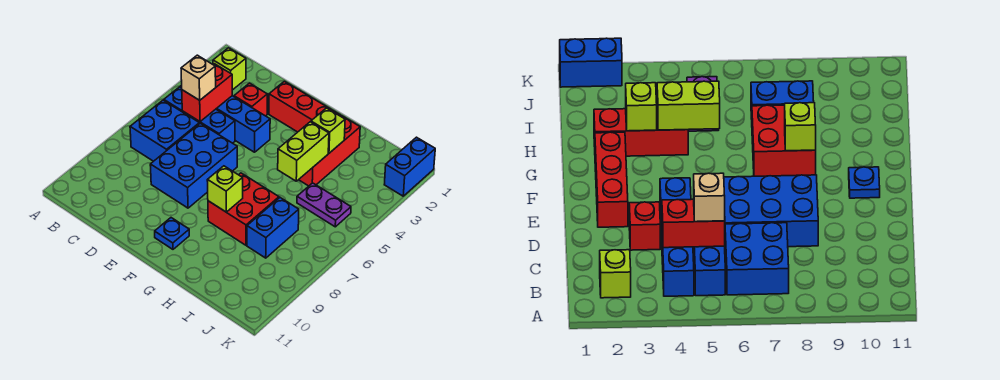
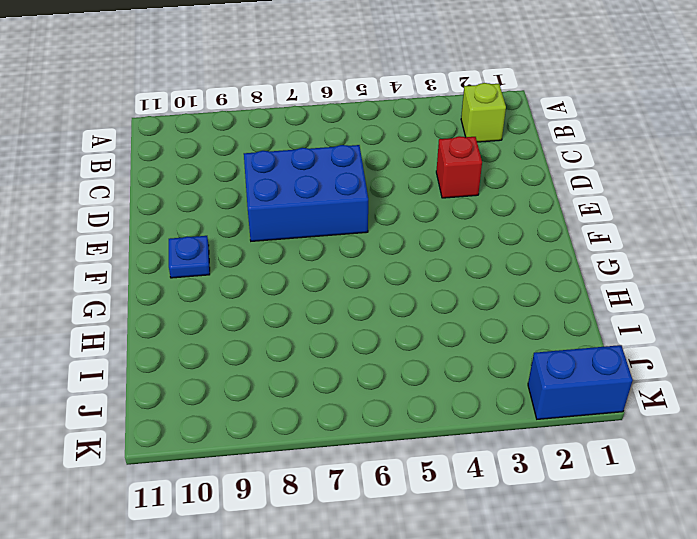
none -> blue 1x4 brick [180,85,270,152]
none -> blue 1x3 brick [164,87,235,143]
none -> blue 2x2 brick [130,100,199,161]

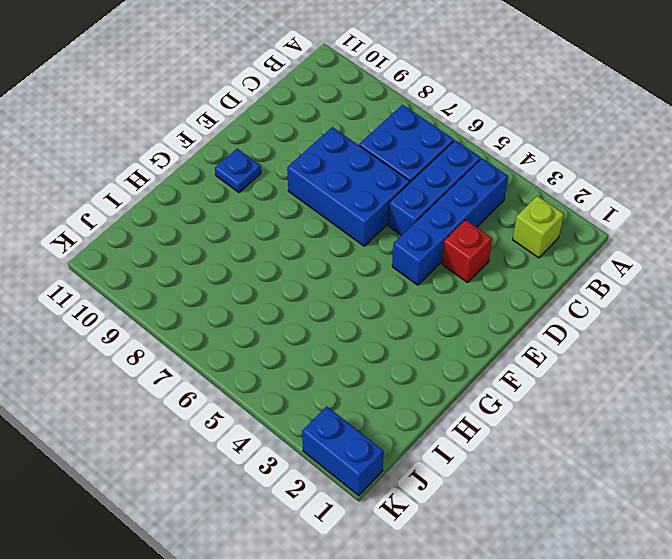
none -> red 1x3 brick [269,81,341,132]
none -> red 2x2 brick [208,173,279,245]
none -> red 1x3 brick [299,116,360,186]

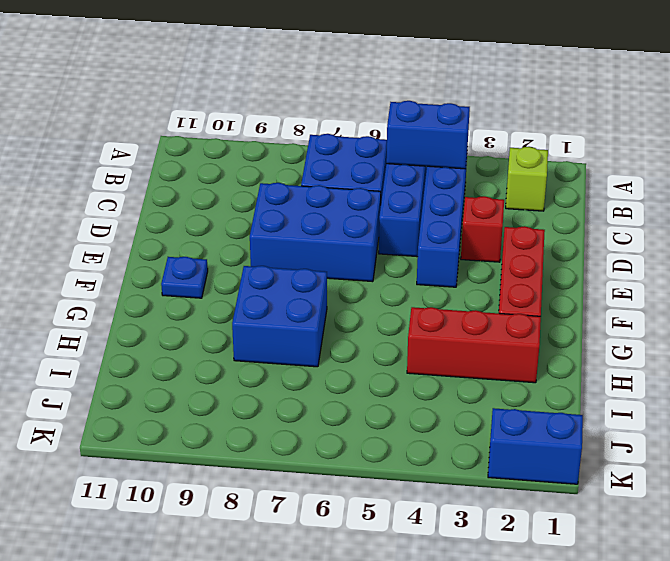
blue 1x2 brick [386,101,470,169] -> blue 1x2 brick moved to [247,198,299,258]
blue 2x2 brick [232,266,327,367] -> red 2x2 brick [208,173,279,245]
none -> purple 1x2 plate [297,183,351,227]
none -> red 1x2 brick [182,64,232,121]
none -> lime 1x1 brick [207,166,243,212]

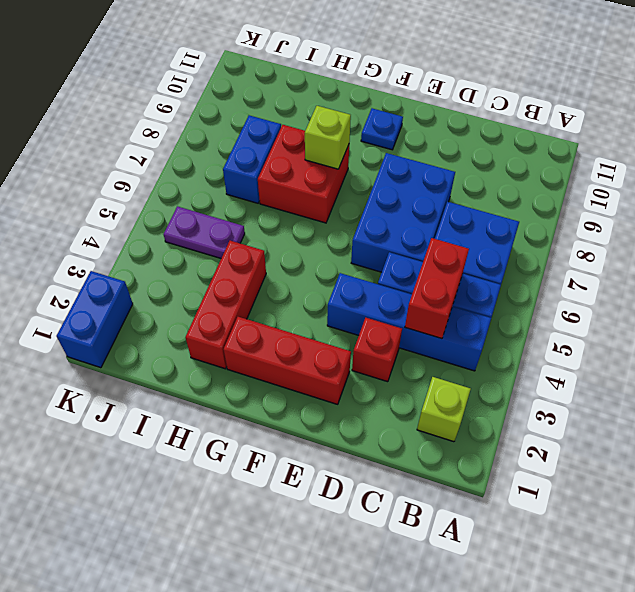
none -> lime 1x1 brick [311,108,345,153]
none -> lime 1x2 brick [278,122,329,181]
none -> tan 1x1 brick [181,55,216,100]

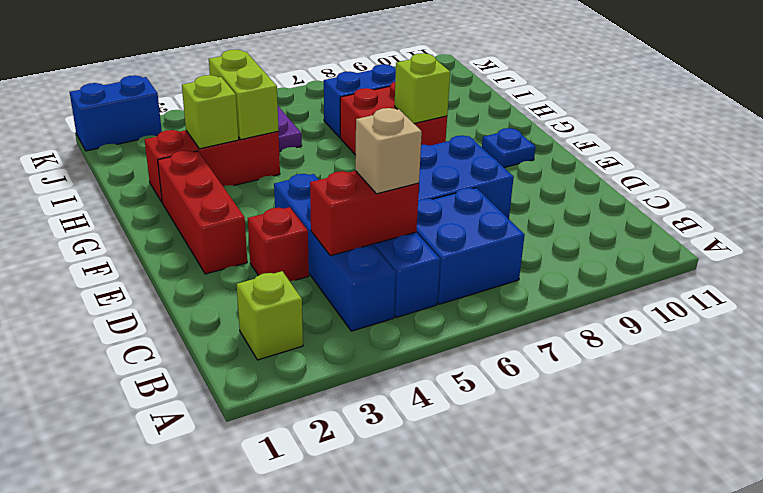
lime 1x2 brick [209,50,279,140] -> lime 1x2 brick turned to [278,122,329,181]

